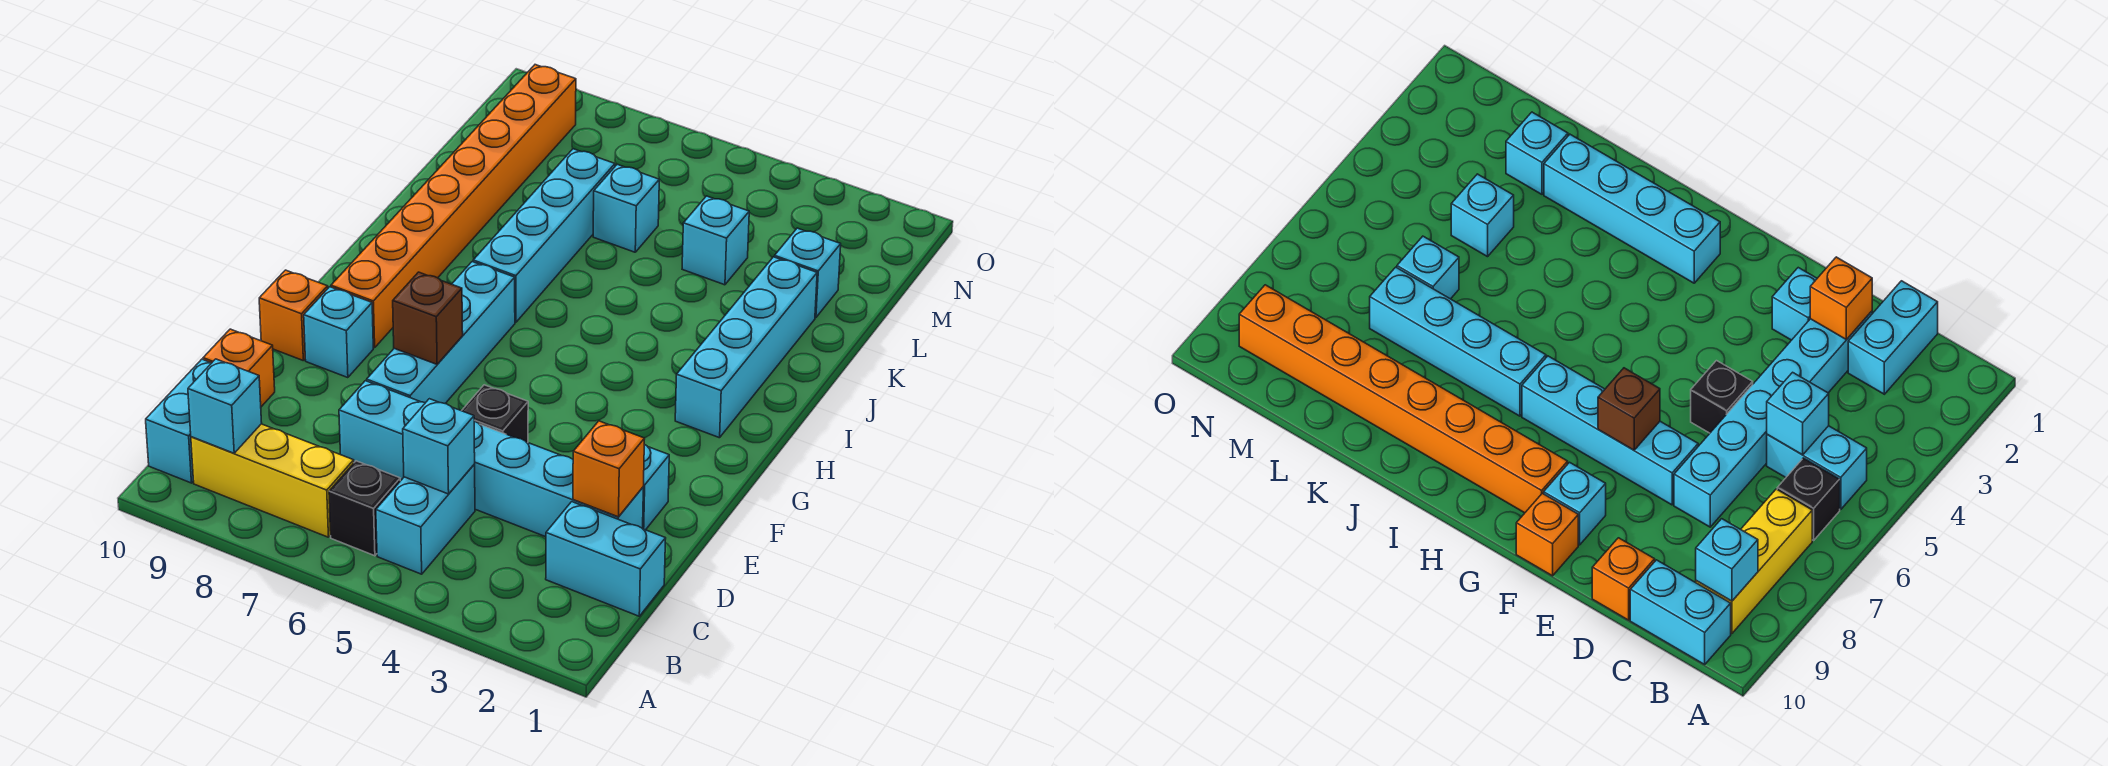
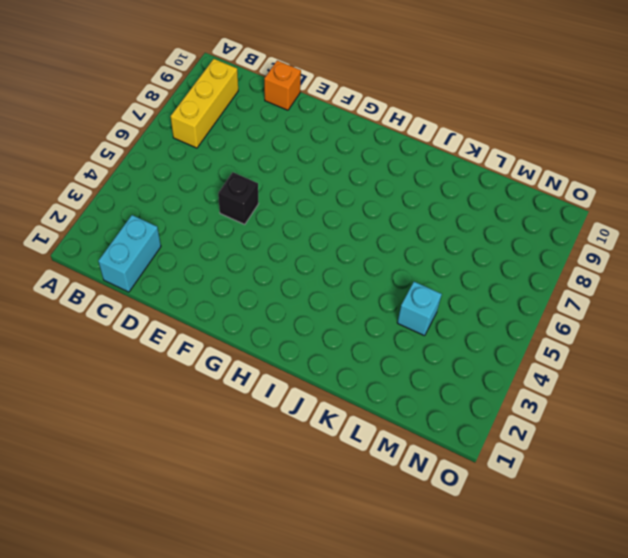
none -> cyan 1x2 brick [376,464,475,574]
none -> black 1x1 brick [329,461,400,556]
none -> cyan 1x2 brick [146,359,211,483]

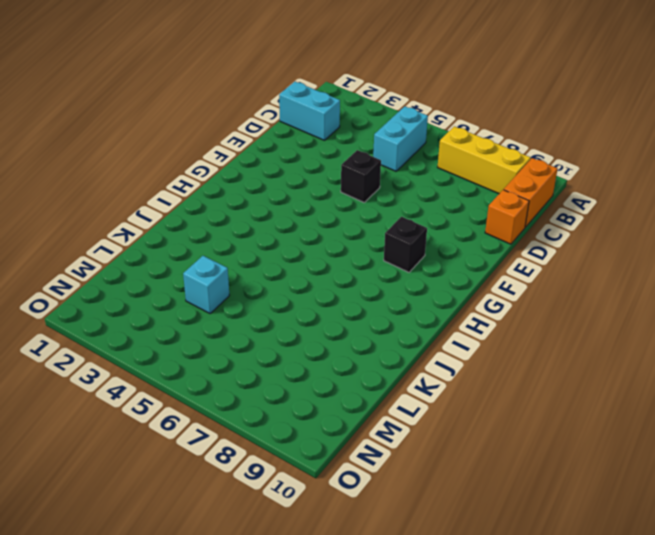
orange 1x2 brick [504,158,557,227] -> cyan 1x2 brick [146,359,211,483]
black 1x1 brick [384,217,427,272] -> black 1x1 brick moved to [329,461,400,556]
none -> cyan 1x6 brick [339,381,643,537]
none -> cyan 1x1 brick [643,444,669,530]
none -> cyan 1x4 brick [367,262,515,403]

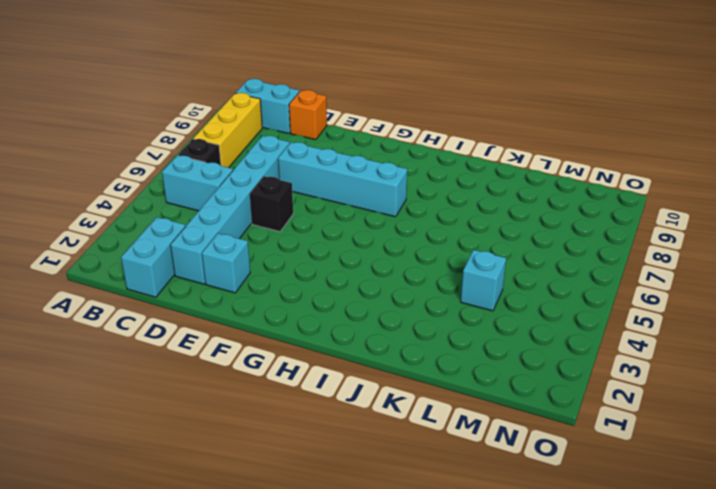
none -> cyan 1x1 brick [304,287,373,378]
none -> orange 1x1 brick [259,270,328,360]
none -> orange 1x8 brick [331,65,576,348]

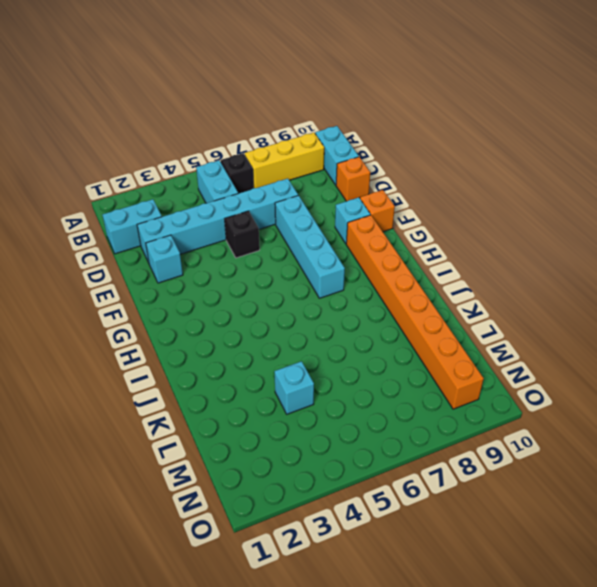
none -> cyan 1x4 brick [675,257,817,438]
none -> cyan 1x4 brick [473,149,615,322]
none -> cyan 1x1 brick [774,228,841,318]

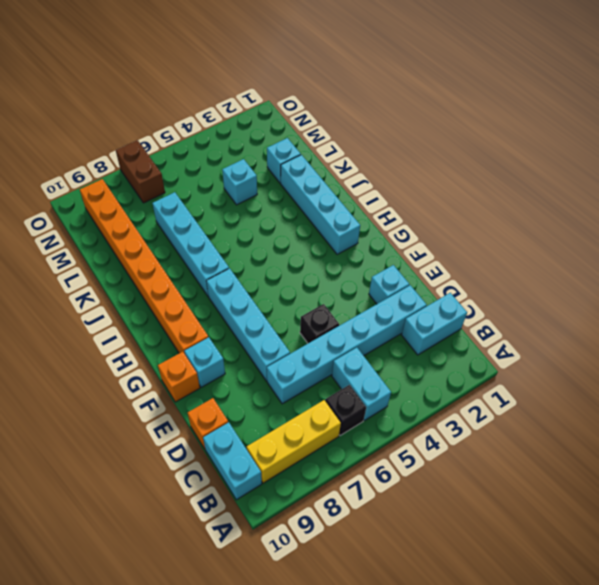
brown 1x2 brick [116,140,165,203] -> none
none -> cyan 1x1 brick [593,164,659,252]
none -> cyan 1x1 brick [188,359,262,453]
none -> cyan 1x1 brick [403,399,475,494]

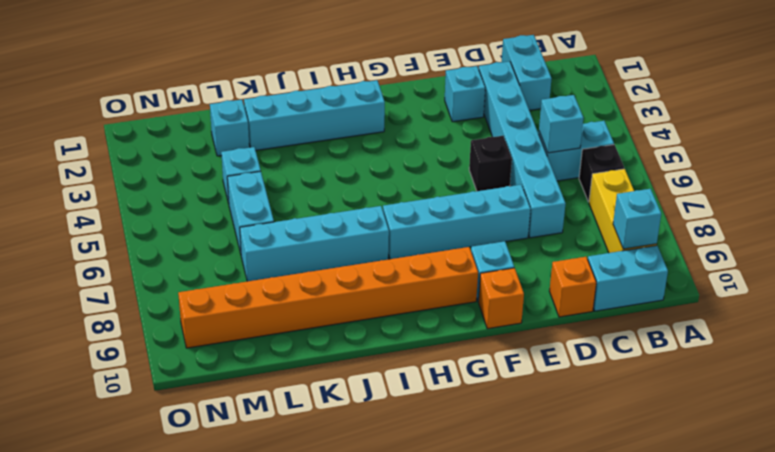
cyan 1x2 brick [227,171,274,254] -> cyan 1x1 brick [593,164,659,252]
none -> orange 1x1 brick [573,421,645,517]
none -> brown 1x1 brick [393,272,463,364]

